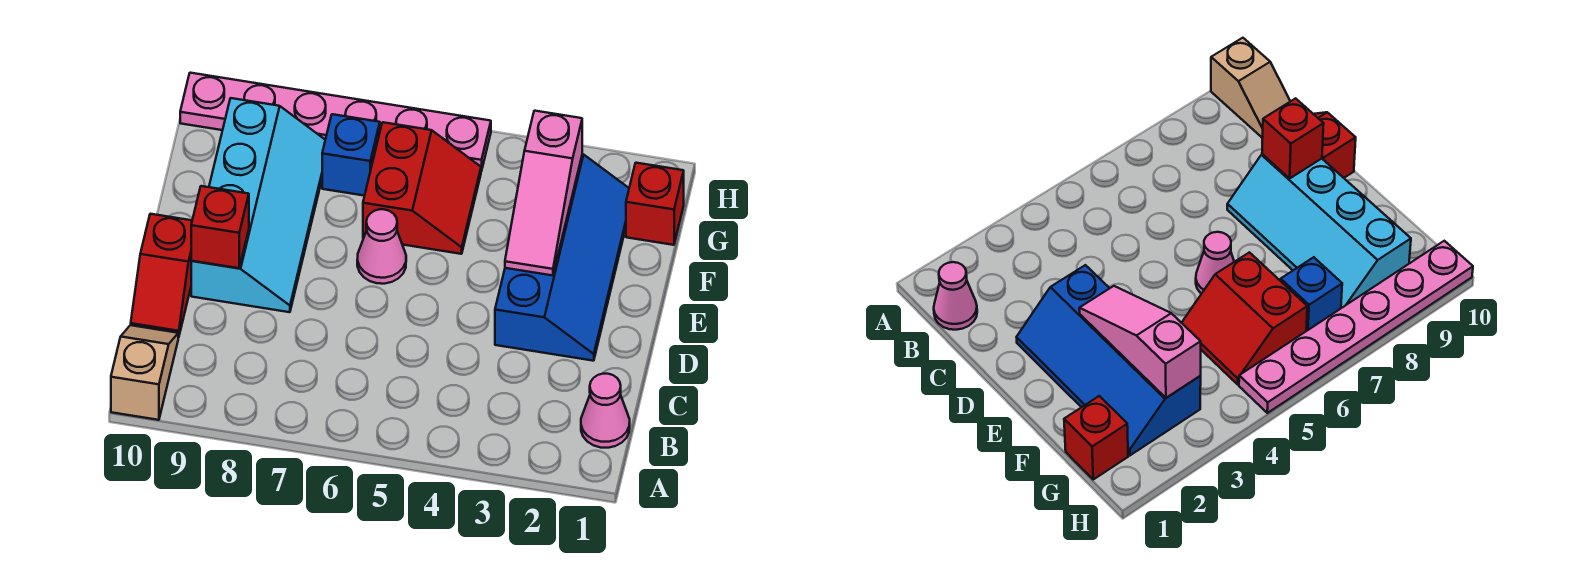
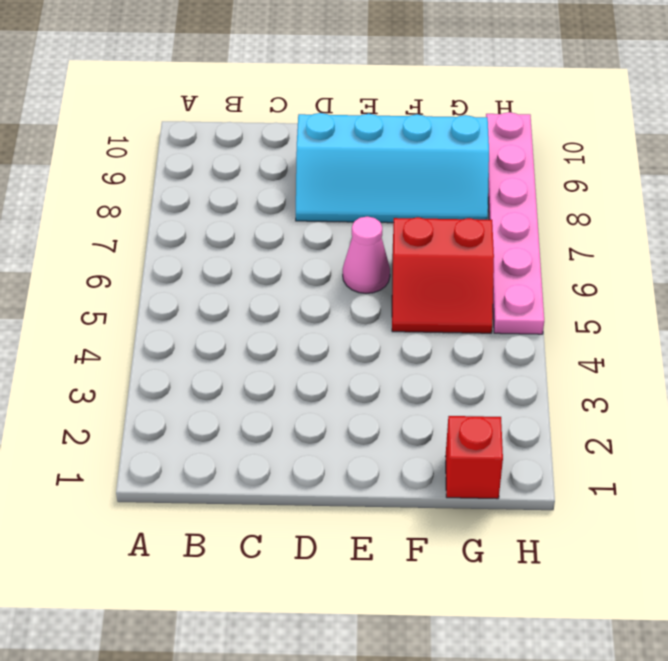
none -> tan 1x2 slope [111,325,178,420]
none -> pink 1x1 cone [581,374,630,448]
none -> red 1x2 slope [131,214,192,337]

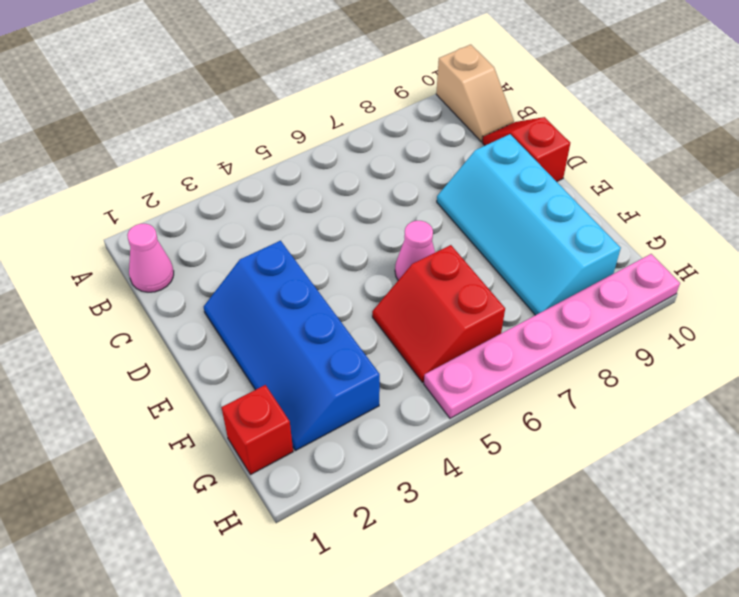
none -> blue 1x1 brick [322,114,380,196]
none -> red 1x1 brick [191,186,249,268]
none -> pink 1x3 slope [505,111,582,275]

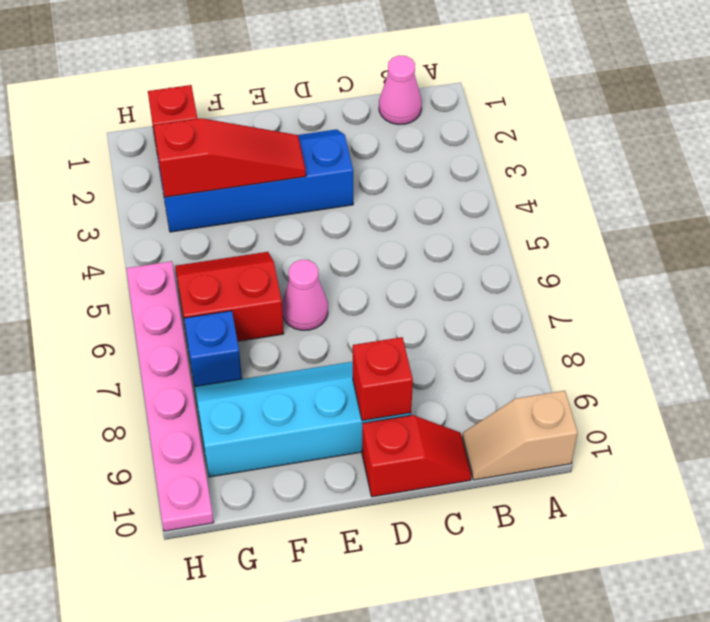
red 1x3 slope [154,118,306,197] -> pink 1x3 slope [505,111,582,275]

